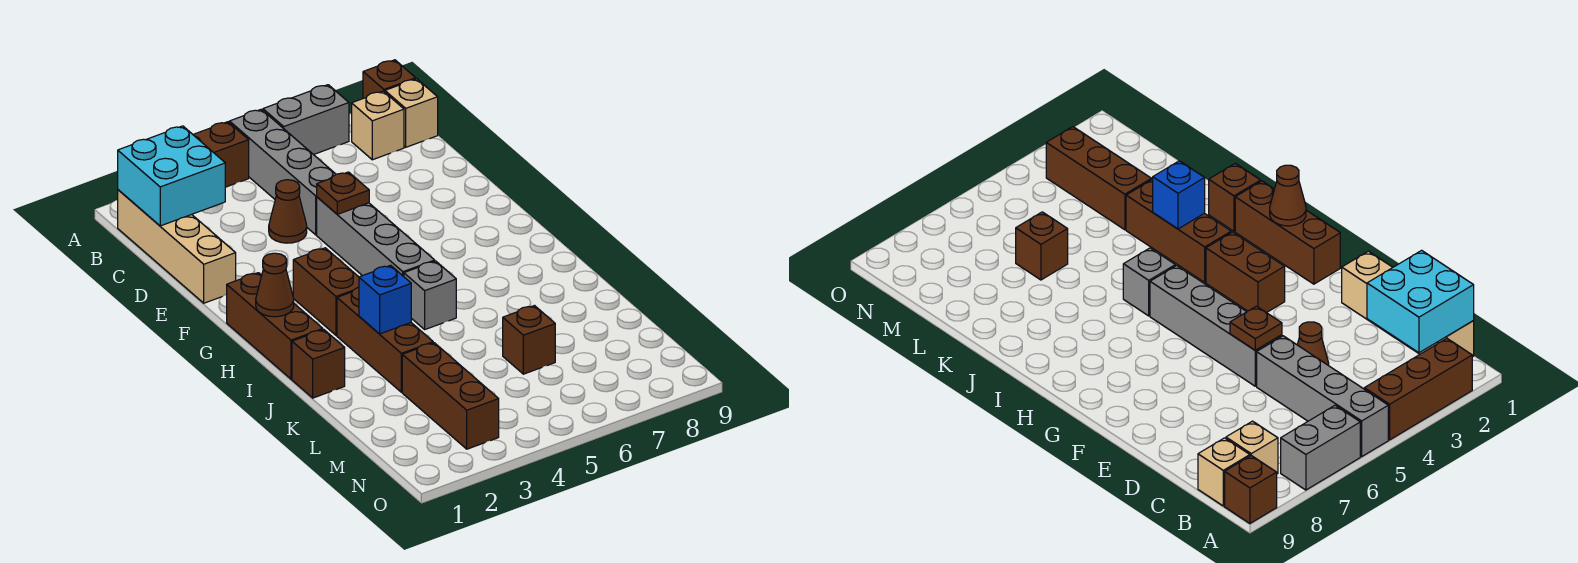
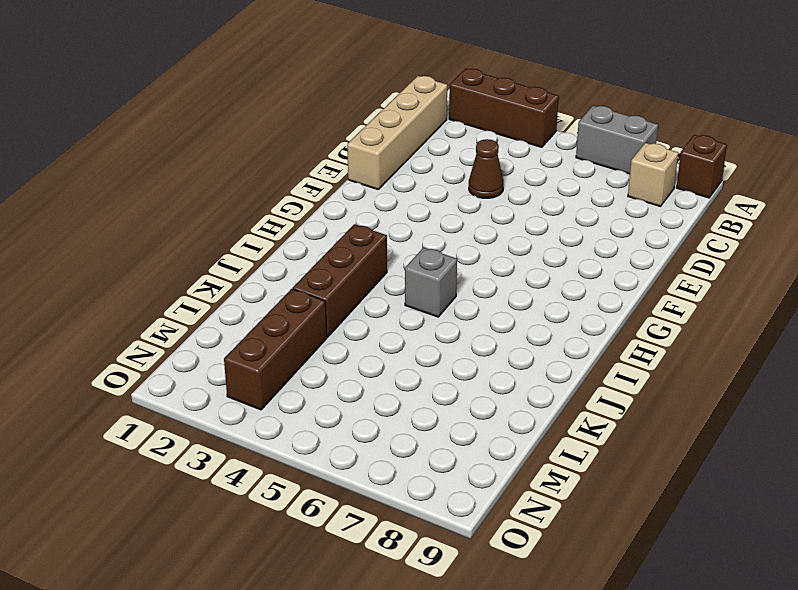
none -> grey 1x4 brick [229,109,336,235]
none -> tan 1x1 brick [385,79,438,147]
none -> grey 1x4 brick [317,197,435,276]

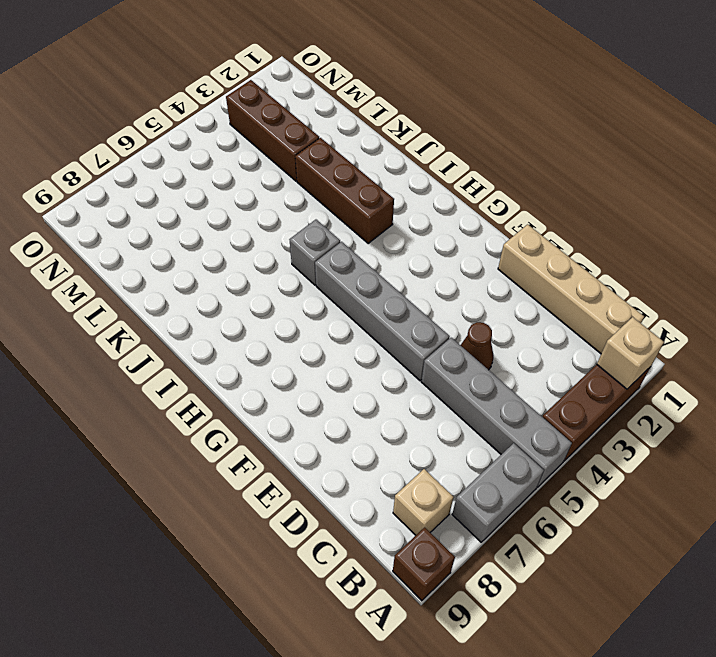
tan 1x1 brick [597,317,664,389] -> tan 1x1 brick moved to [385,79,438,147]
none -> brown 1x3 brick [227,273,323,379]
none -> brown 1x2 brick [293,248,359,335]
none -> brown 1x1 brick [292,330,345,398]

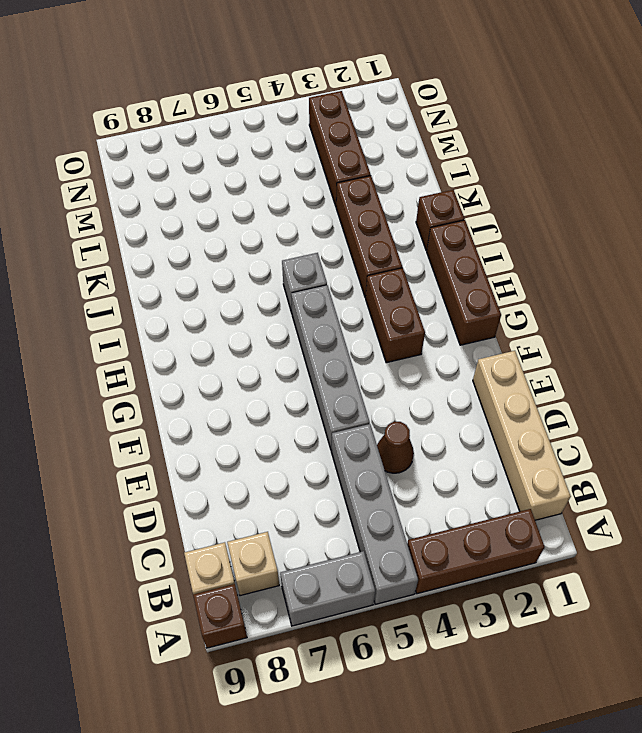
none -> brown 1x1 brick [503,306,555,374]
none -> cyan 2x2 brick [118,126,225,226]
none -> brown 1x1 plate [317,172,369,214]

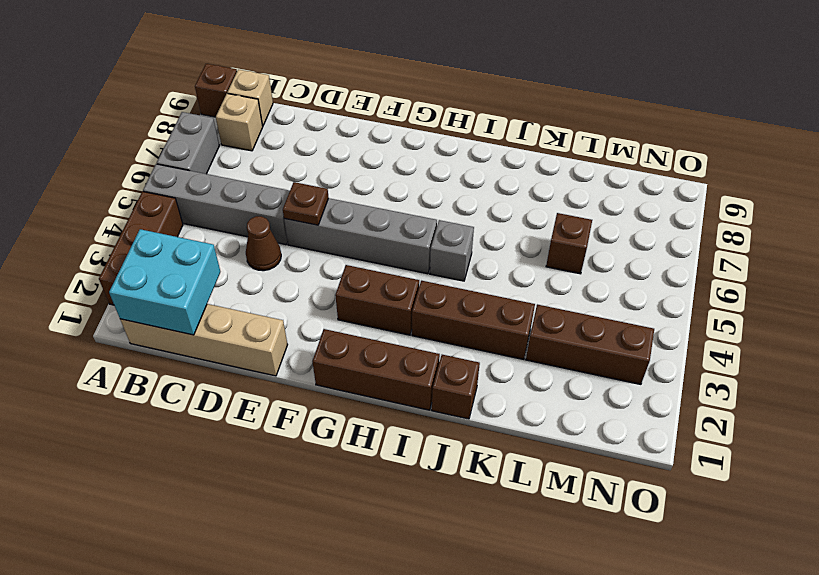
none -> brown 1x1 cone [256,253,294,317]
none -> blue 1x1 brick [359,265,411,334]

